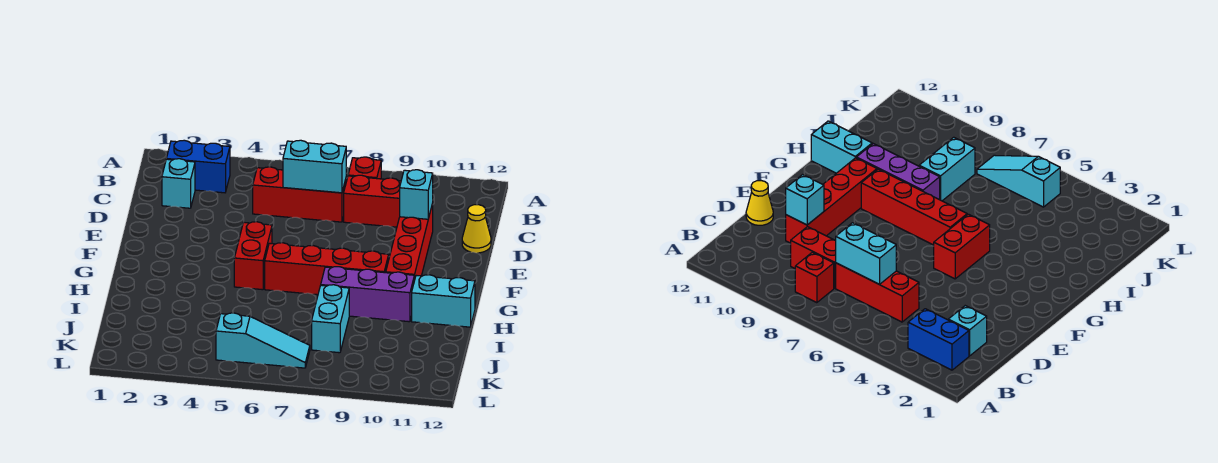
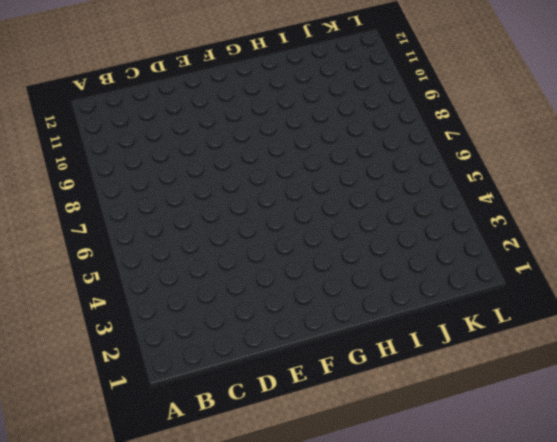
none -> blue 1x2 brick [166,140,230,193]
none -> red 1x1 brick [348,157,381,179]
none -> cyan 1x1 brick [162,159,195,208]

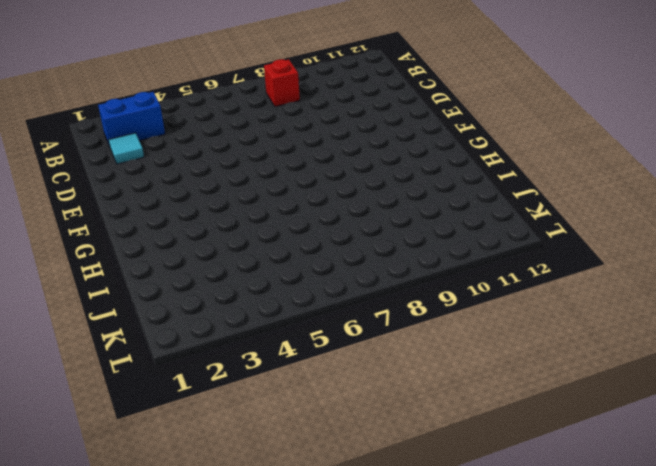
cyan 1x1 tile [109,133,144,164] -> cyan 1x1 brick [162,159,195,208]
none -> red 1x3 brick [253,167,346,222]
none -> red 1x2 brick [344,175,401,227]
none -> red 1x4 brick [386,203,433,281]

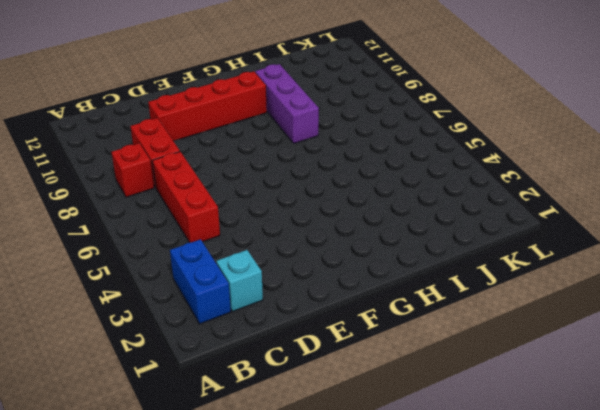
none -> yellow 1x1 cone [462,205,491,253]
none -> red 1x2 brick [234,222,272,290]
none -> red 1x4 brick [265,242,389,295]

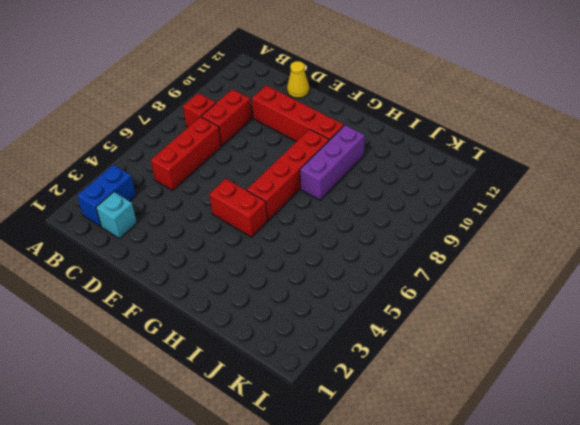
none -> cyan 1x2 brick [412,275,475,327]
none -> cyan 1x2 brick [312,285,349,353]
none -> cyan 1x3 slope [216,313,310,368]

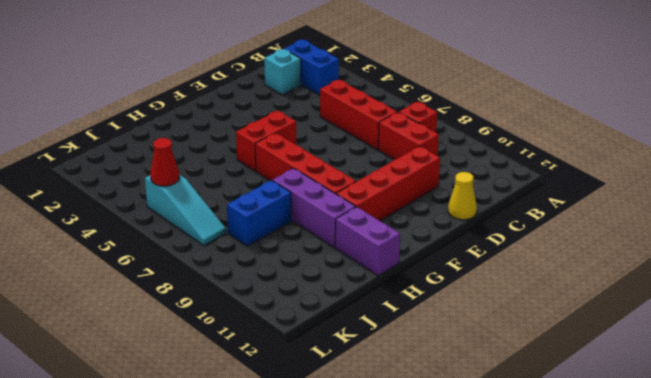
purple 1x2 brick [335,207,400,275] -> cyan 1x2 brick [412,275,475,327]
blue 1x2 brick [227,180,292,246] -> cyan 1x2 brick [312,285,349,353]
red 1x1 cone [150,138,179,186] -> none
none -> cyan 1x2 brick [283,140,346,193]
none -> cyan 1x1 brick [400,170,433,219]

